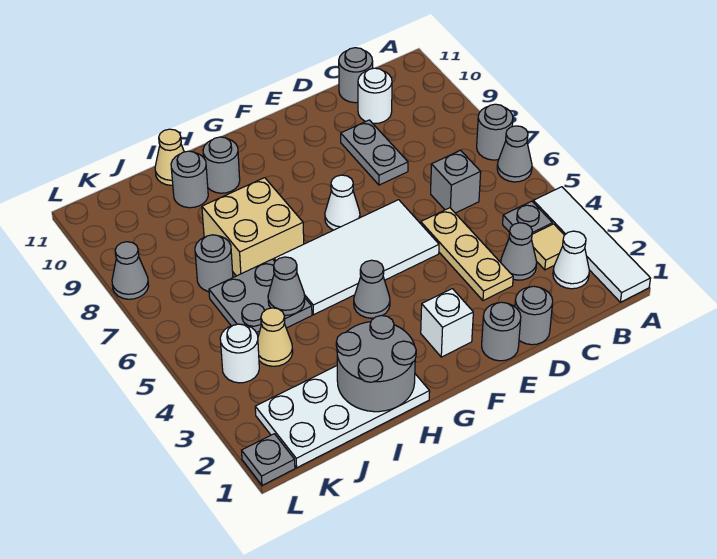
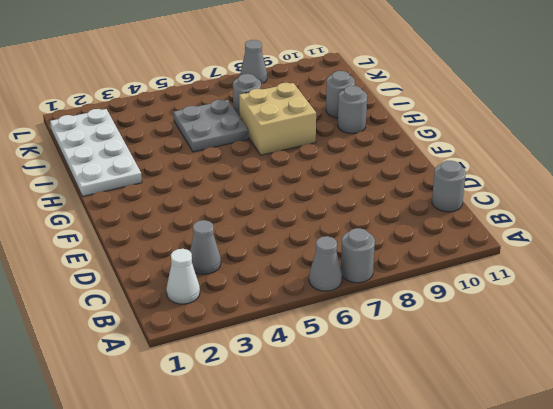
none -> white 1x4 tile [533,187,651,302]
none -> tan 1x1 tile [531,224,564,270]
none -> grey 1x1 plate [503,201,553,234]
none -> grey 1x1 brick [431,150,481,213]

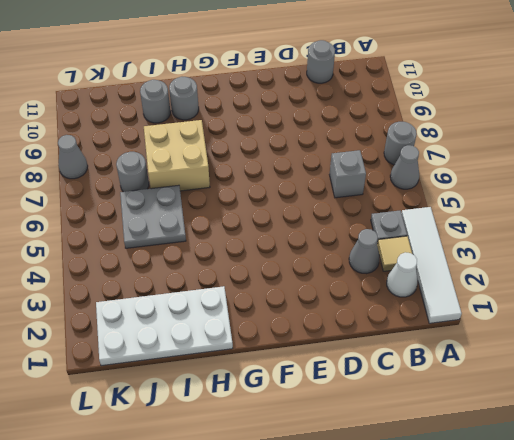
none -> white 1x1 round brick [358,68,392,123]
none -> grey 1x1 round brick [515,286,553,345]
none -> tan 1x3 plate [421,208,513,301]
none -> grey 1x2 plate [341,120,408,185]

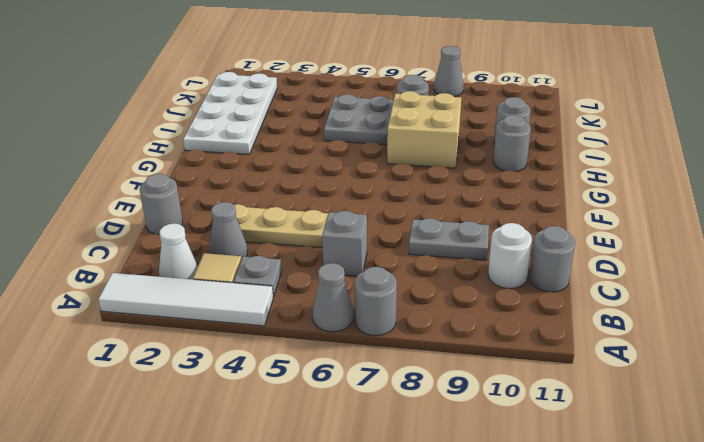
none -> grey 1x1 round brick [482,302,521,361]
none -> white 2x4 tile [274,200,439,315]
none -> white 1x1 brick [421,289,473,357]
none -> white 1x1 cone [325,175,360,230]

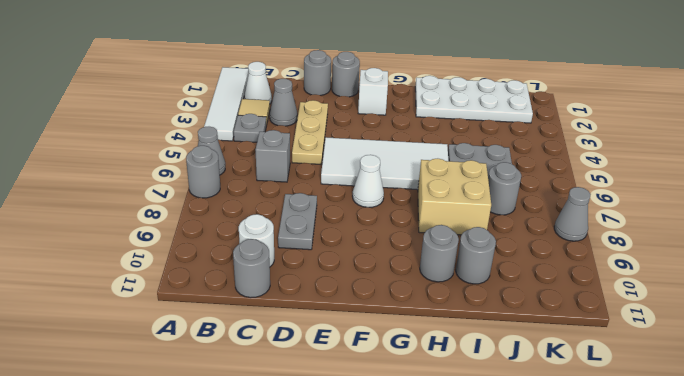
none -> grey 1x1 cone [354,260,390,318]
none -> tan 1x1 cone [155,129,184,185]
none -> tan 1x1 cone [258,308,293,366]
none -> white 1x1 round brick [220,324,259,383]

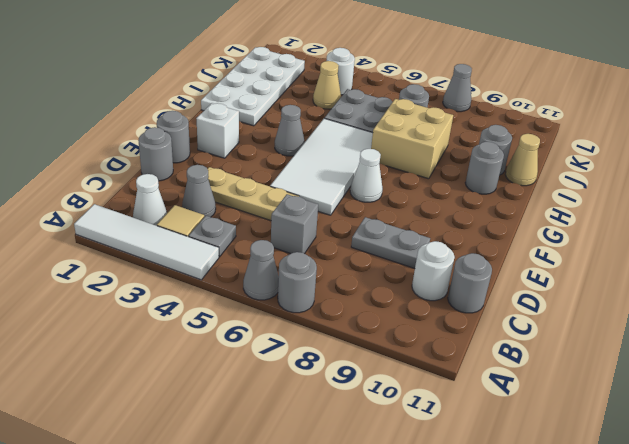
none -> grey 1x1 plate [242,434,295,485]
none -> grey 2x2 round brick [336,316,416,412]
none -> grey 1x1 cone [268,257,305,315]

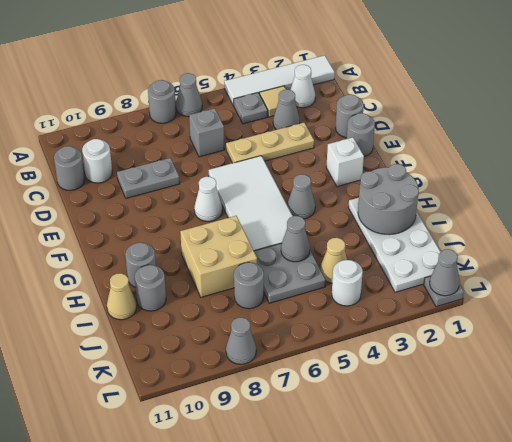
grey 1x1 cone [430,249,460,296] -> none

